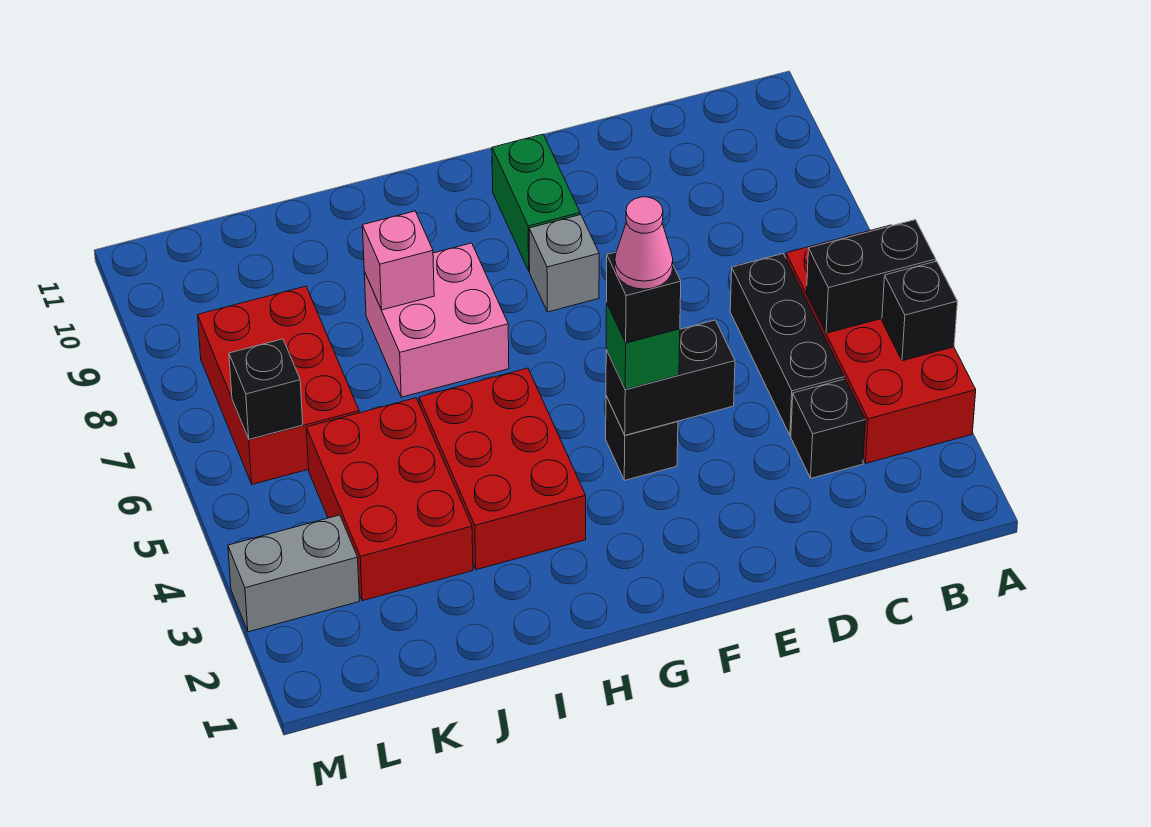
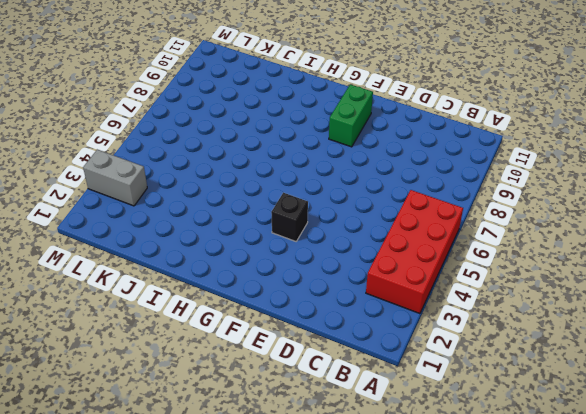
none -> black 1x1 brick [791,379,865,478]
none -> black 1x3 brick [730,254,844,436]
none -> grey 1x1 brick [529,215,599,312]

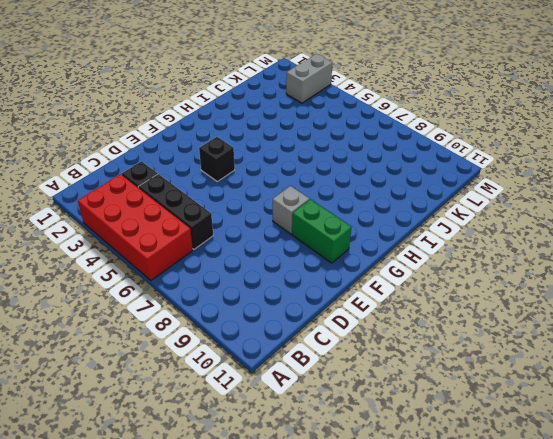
none -> red 2x3 brick [419,368,586,570]
none -> pink 2x2 brick [364,243,509,397]
none -> red 2x3 brick [306,398,473,601]

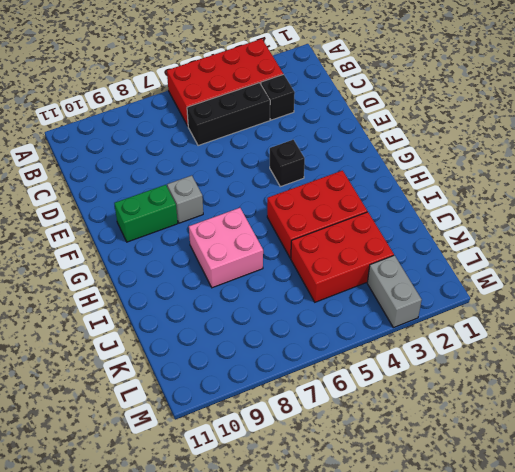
none -> red 2x3 brick [198,286,359,484]
none -> black 1x1 brick [882,261,957,361]
none -> black 1x2 brick [807,220,936,333]

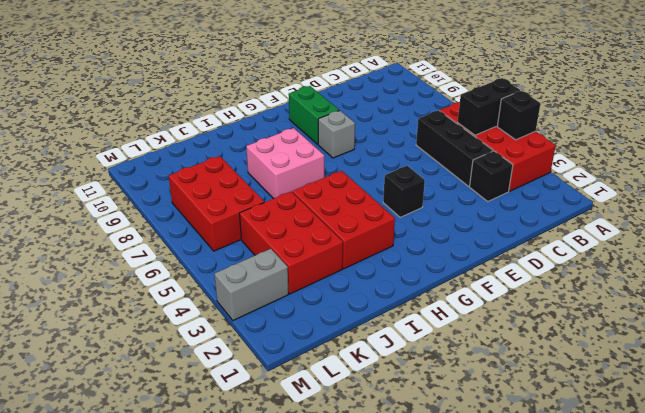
none -> black 1x2 brick [606,320,735,435]
none -> pink 1x1 brick [363,211,434,310]
none -> black 1x1 brick [229,339,303,439]

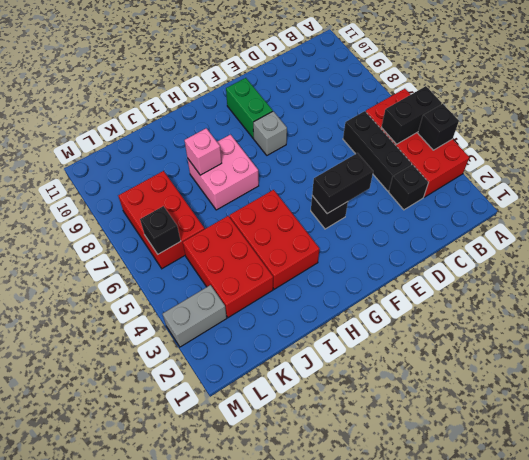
none -> green 1x1 brick [606,304,680,389]
none -> black 1x1 brick [607,252,681,343]
none -> pink 1x1 cone [615,197,673,289]

